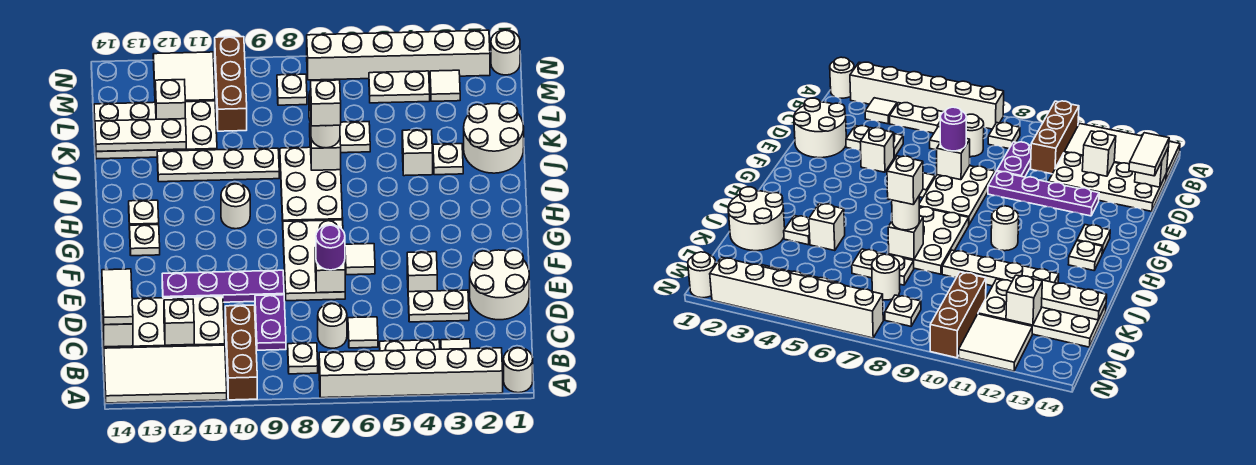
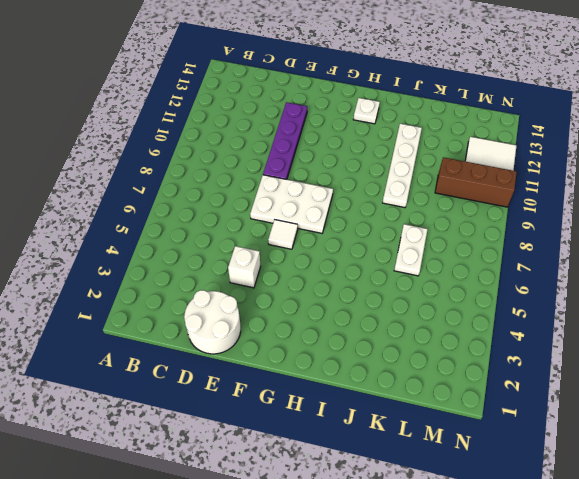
none -> white 1x1 round brick [504,347,533,393]
none -> white 1x6 brick [319,348,503,398]
none -> brown 1x3 brick [225,305,257,400]
none -> white 2x4 tile [104,345,227,403]

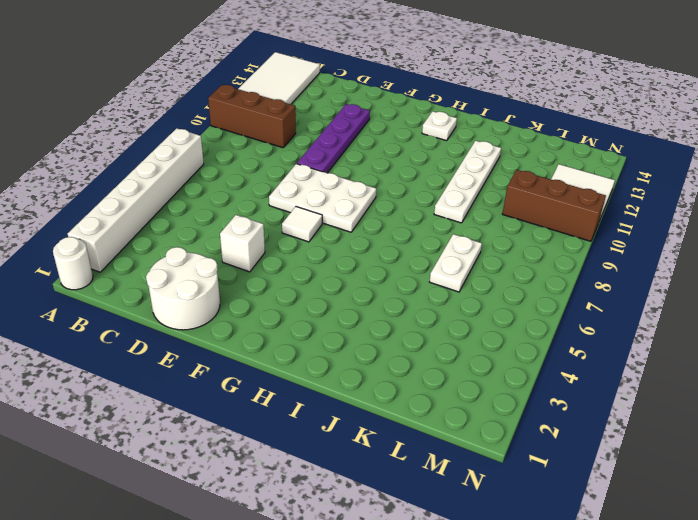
none -> white 1x1 tile [441,339,470,349]
none -> white 1x2 plate [380,340,440,351]
none -> white 1x1 plate [288,343,318,374]
none -> white 1x1 tile [348,317,378,348]

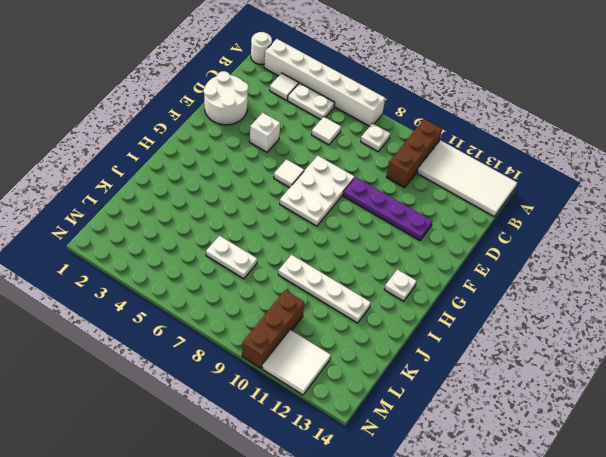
none -> white 1x1 round brick [318,303,347,348]
none -> purple 1x2 plate [255,295,286,350]
none -> white 2x4 plate [102,296,225,348]
none -> white 1x2 plate [408,290,469,322]

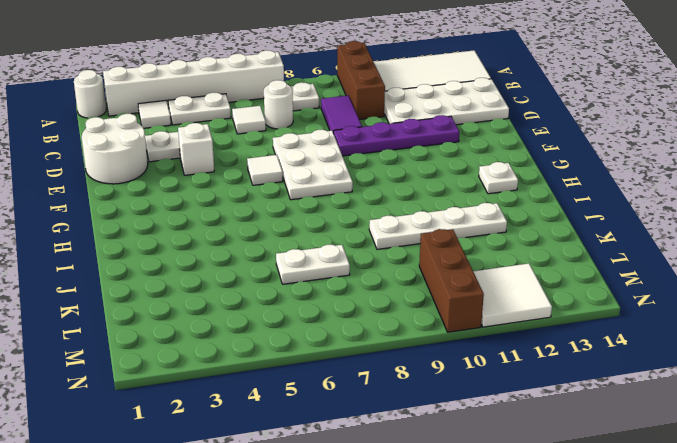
purple 1x2 tile [321,95,362,133] -> purple 1x2 plate [255,295,286,350]
none -> white 1x1 plate [130,225,160,256]
none -> white 2x3 plate [280,147,343,221]
none -> white 1x1 round brick [221,183,250,229]
none -> white 2x2 round brick [464,104,524,173]

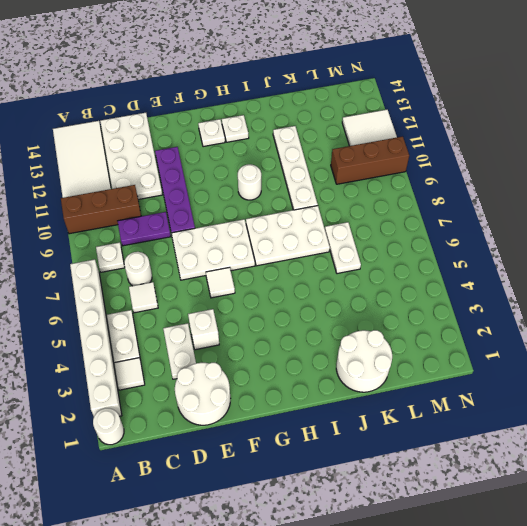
none -> white 1x1 plate [433,144,463,175]
none -> white 1x1 brick [402,130,433,176]
none -> white 2x4 plate [94,101,217,159]
none -> white 1x1 round brick [872,254,900,300]

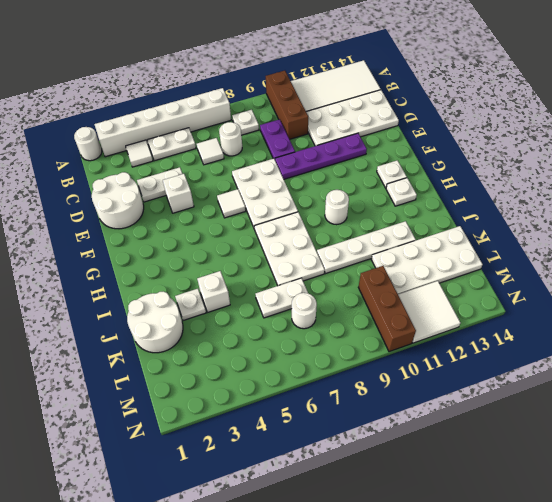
none -> white 1x1 tile [430,70,460,101]
none -> white 1x2 plate [369,71,430,103]
none -> white 1x1 plate [277,74,307,105]
none -> white 1x1 round brick [491,30,520,75]

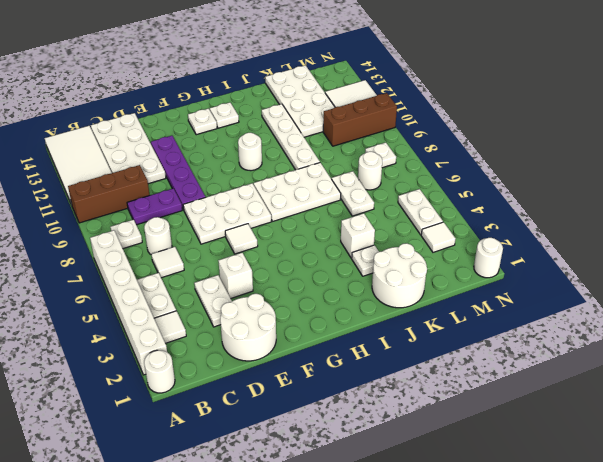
none -> white 1x6 brick [307,30,490,80]
none -> white 1x1 brick [164,299,194,345]
none -> white 1x1 brick [103,318,133,347]
none -> white 1x1 brick [315,248,345,293]

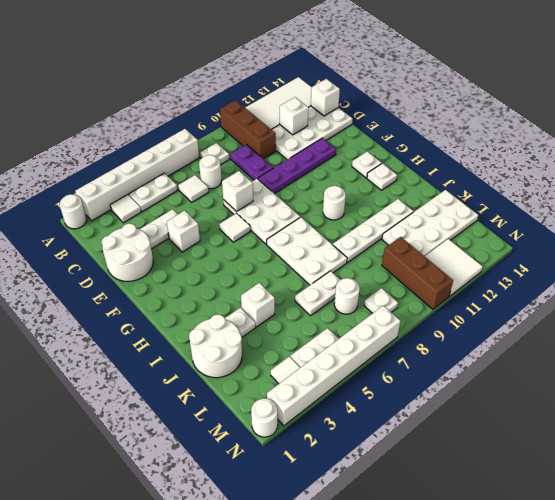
none -> white 1x1 brick [310,139,341,170]
none -> white 1x3 plate [95,119,186,151]
none -> white 1x1 brick [155,80,185,119]
none -> white 1x2 tile [102,269,133,325]

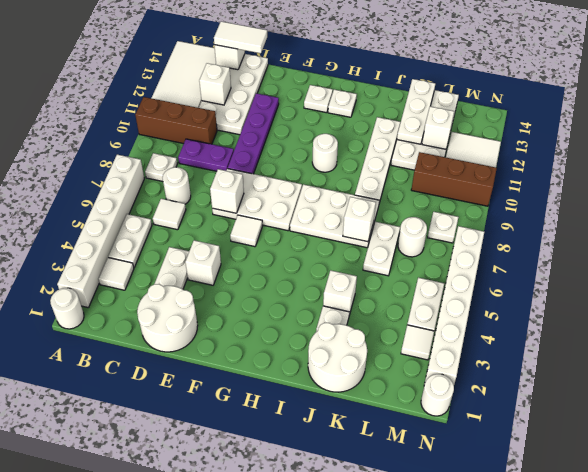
none -> purple 1x1 round brick [316,225,345,270]
none -> white 1x1 round brick [311,125,340,148]
none -> white 1x1 brick [311,80,341,126]

